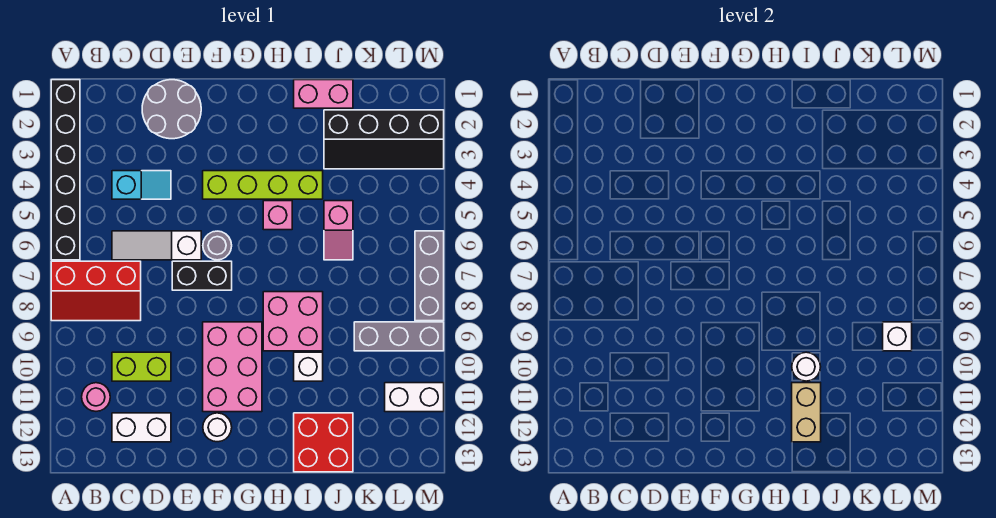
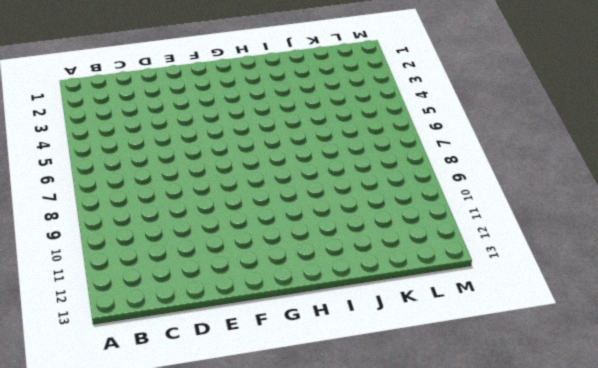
none -> black 1x6 brick [51,80,80,260]
none -> red 2x3 slope [51,261,141,321]
none -> pink 1x1 round brick [82,383,110,411]

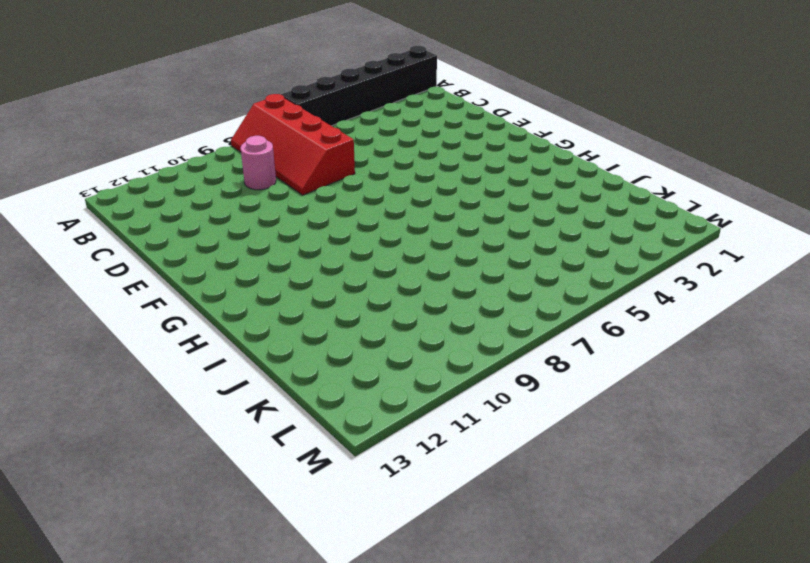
red 2x4 slope [231,94,355,195] -> red 2x3 slope [51,261,141,321]
pink 1x1 round brick [241,136,276,190] -> pink 1x1 round brick moved to [82,383,110,411]
none -> cyan 1x2 slope [112,171,171,199]
none -> white 1x3 slope [112,231,201,260]
none -> lime 1x2 brick [112,352,171,381]

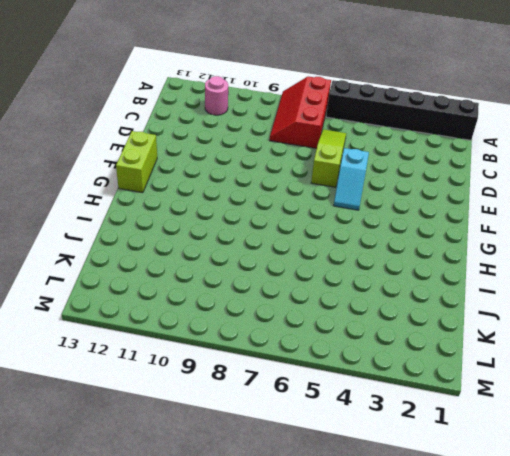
lime 1x3 slope [311,129,346,187] -> white 1x3 slope [112,231,201,260]
cyan 1x2 slope [334,148,369,210] -> cyan 1x2 slope moved to [112,171,171,199]
lime 1x2 brick [116,131,157,193] -> lime 1x2 brick moved to [112,352,171,381]
none -> white 1x2 brick [112,413,171,442]
none -> grey 2x2 round brick [142,80,201,139]
none -> black 1x2 brick [172,261,232,290]

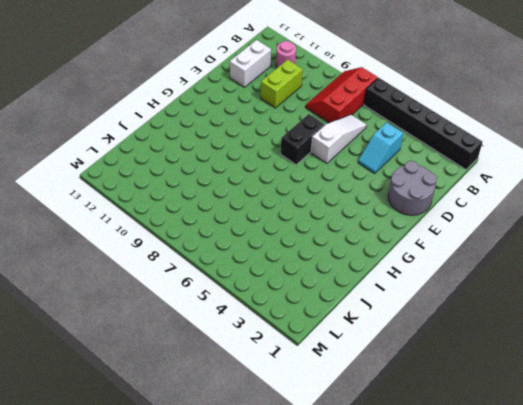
none -> lime 1x4 brick [203,171,323,199]
none -> grey 1x1 round brick [203,231,232,260]
none -> pink 2x3 brick [203,322,262,412]

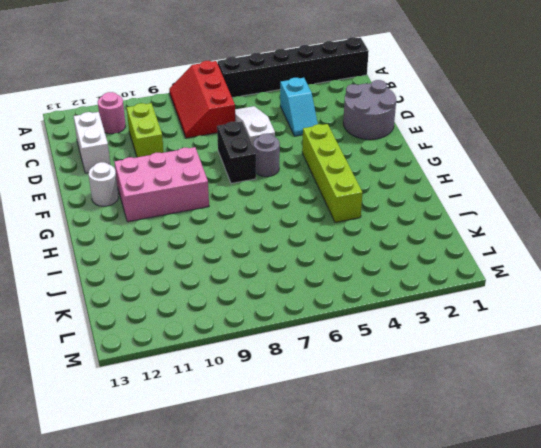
none -> pink 1x1 brick [263,201,292,230]
none -> pink 2x2 brick [263,292,323,351]
none -> pink 1x2 brick [294,80,353,108]

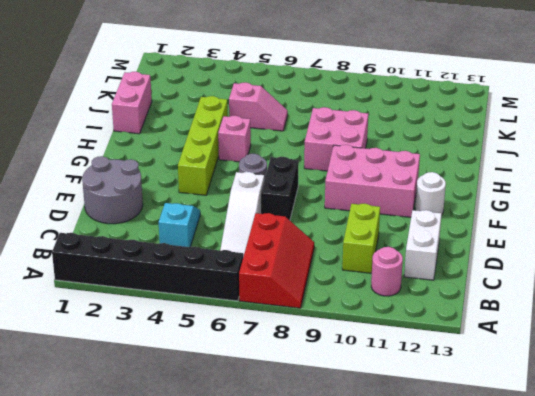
none -> white 1x1 brick [294,352,323,381]
none -> red 2x2 brick [294,413,353,472]
none -> black 2x4 slope [324,110,444,169]

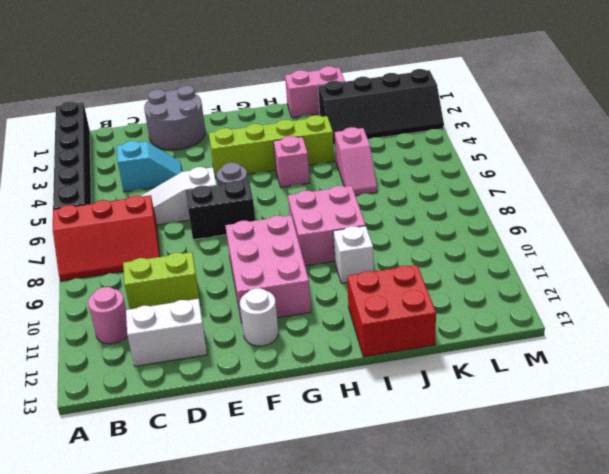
none -> grey 1x3 brick [354,322,444,351]
none -> white 1x2 brick [385,383,444,412]
none -> grey 1x3 brick [415,231,444,321]

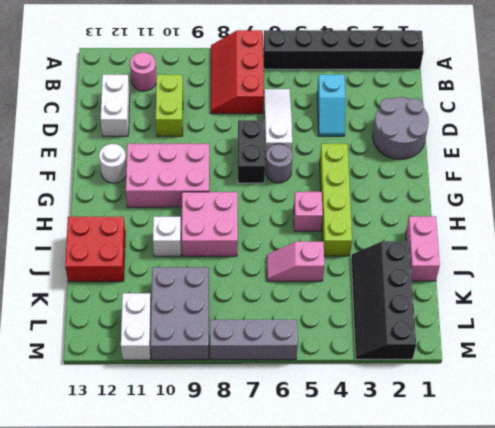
grey 2x3 brick [150,267,209,360] -> grey 1x3 brick [354,322,444,351]
none -> white 1x1 round brick [792,352,821,381]
none -> tan 1x2 brick [792,383,821,442]
none -> white 1x1 brick [883,322,912,351]

